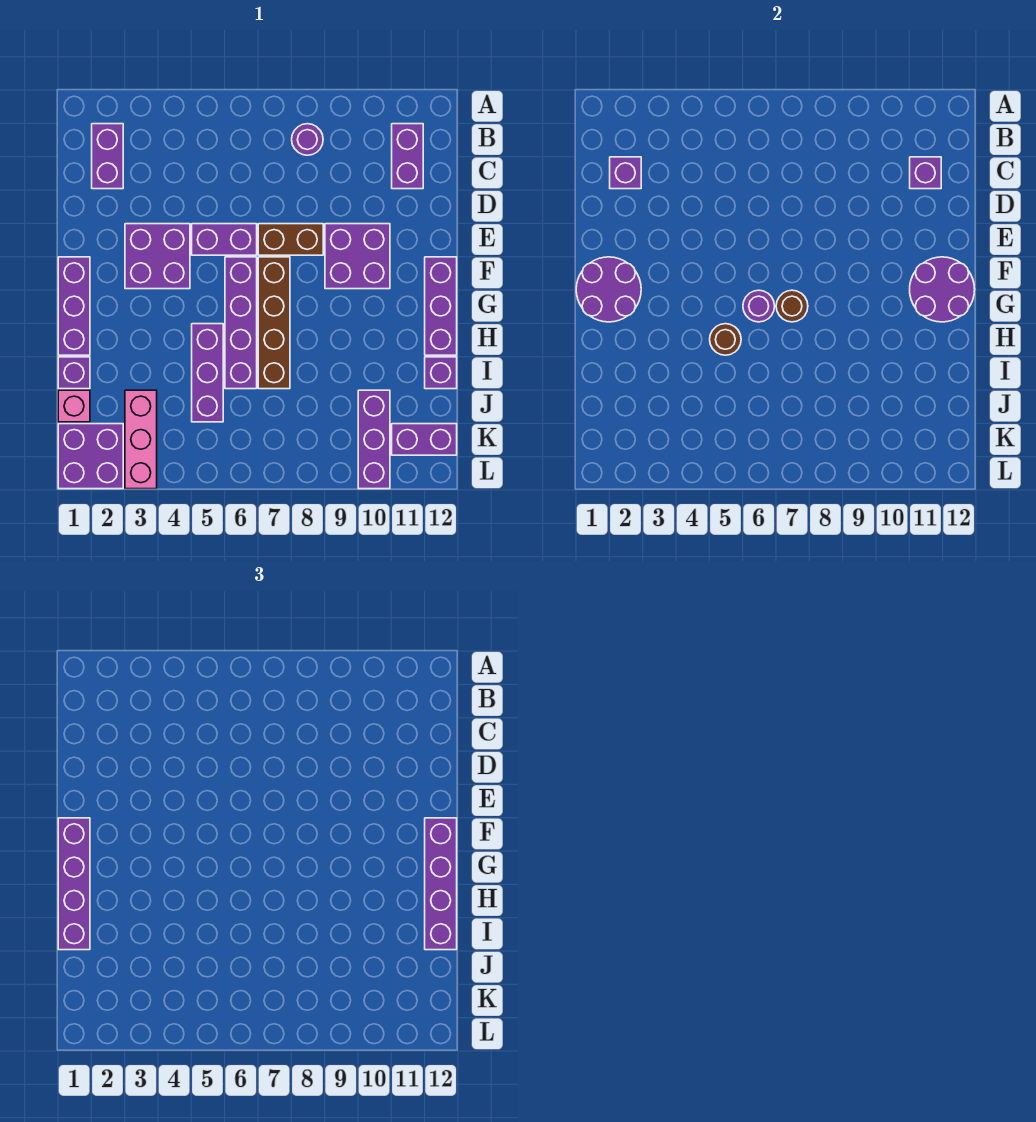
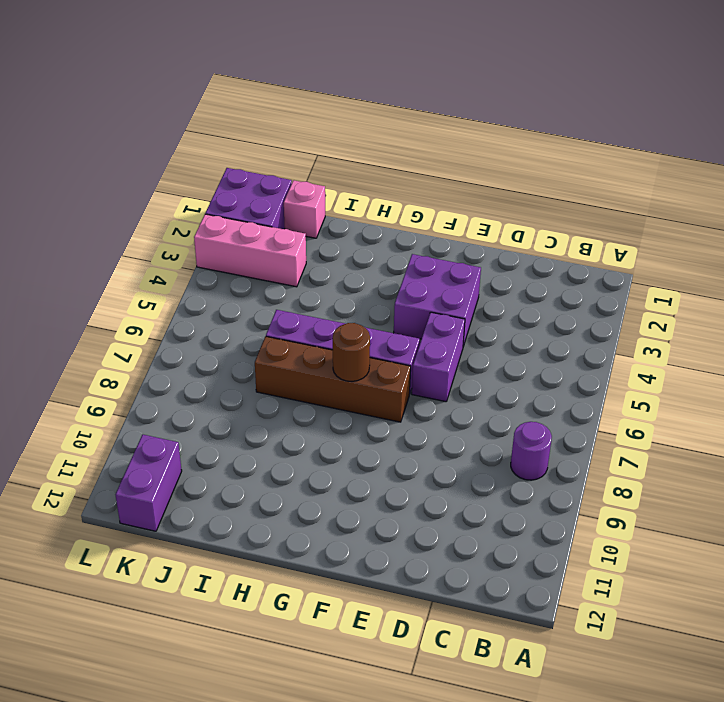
none -> purple 1x2 brick [92,124,123,189]
none -> purple 1x2 brick [392,124,423,189]
none -> brown 1x2 brick [258,224,323,255]

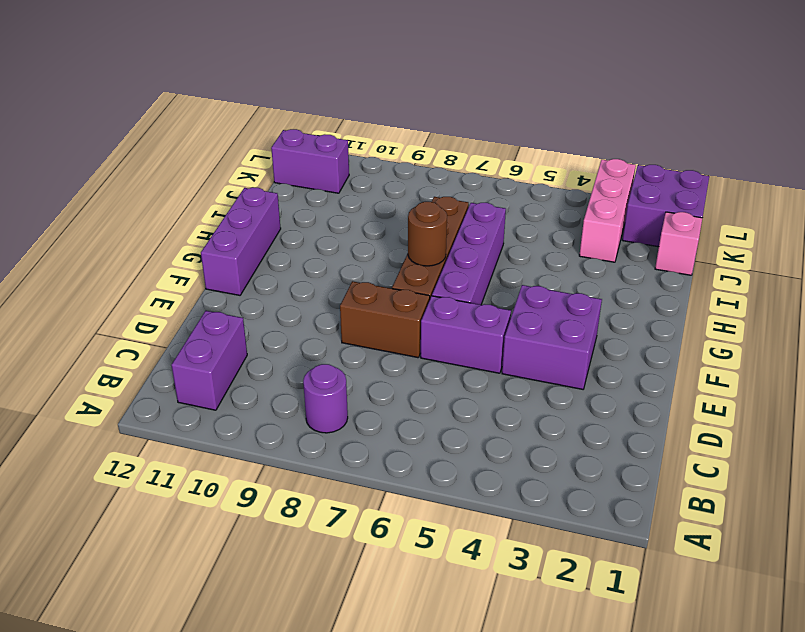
none -> purple 1x2 brick [92,124,123,189]
none -> purple 2x2 brick [325,224,390,289]
none -> purple 1x3 brick [58,257,90,355]

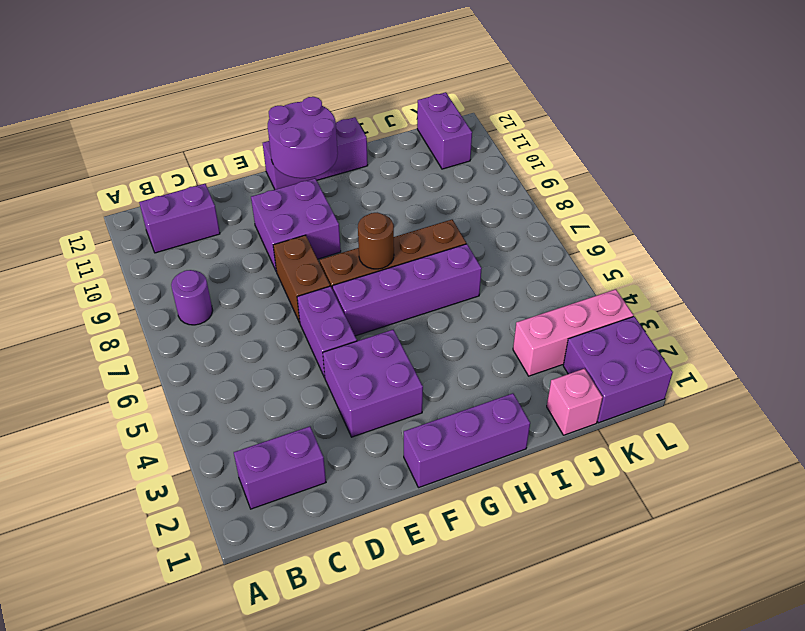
none -> purple 1x3 brick [192,324,223,422]
none -> purple 1x1 brick [58,357,90,389]
none -> purple 1x1 brick [425,357,457,389]

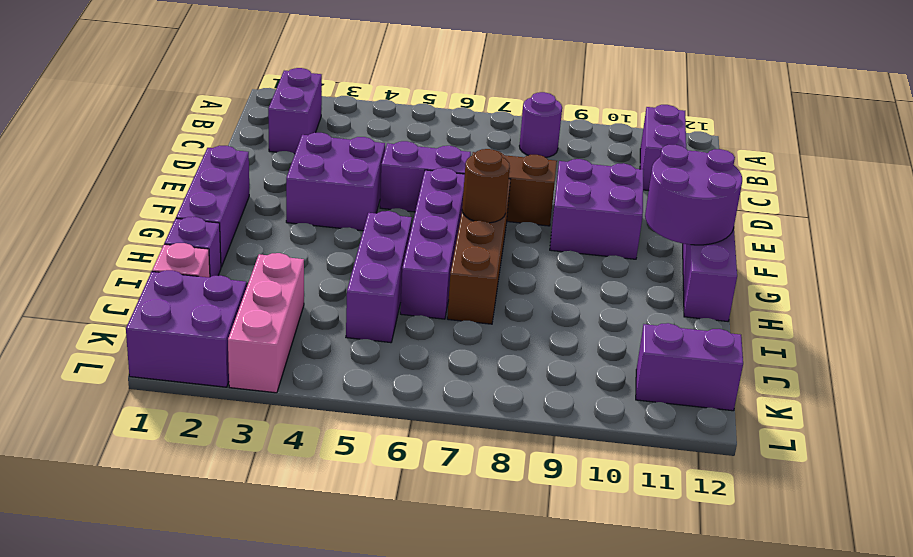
none -> purple 1x1 brick [425,357,457,389]
none -> purple 1x3 brick [358,390,390,489]
none -> purple 1x1 brick [610,157,641,189]

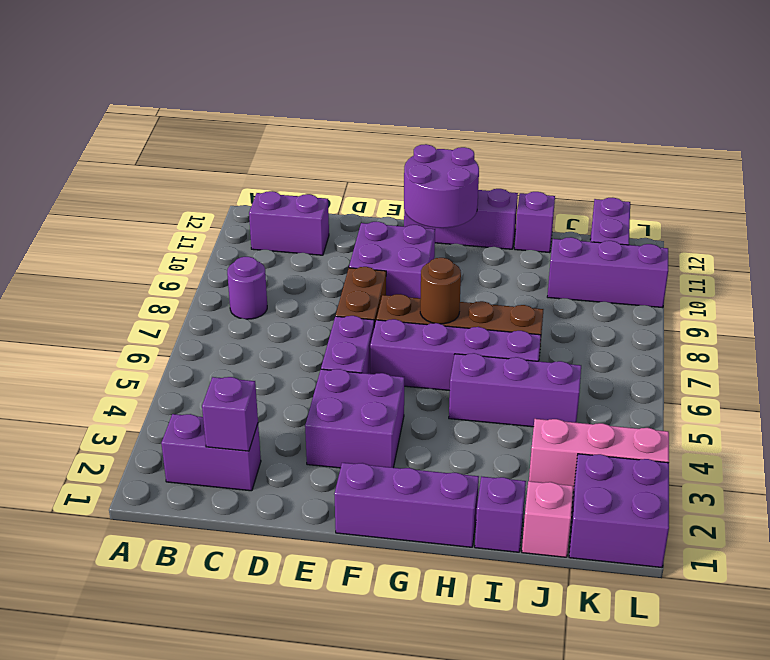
none -> purple 1x1 brick [910,157,941,189]
none -> purple 2x2 round brick [576,257,641,322]
none -> purple 1x1 round brick [743,290,775,322]

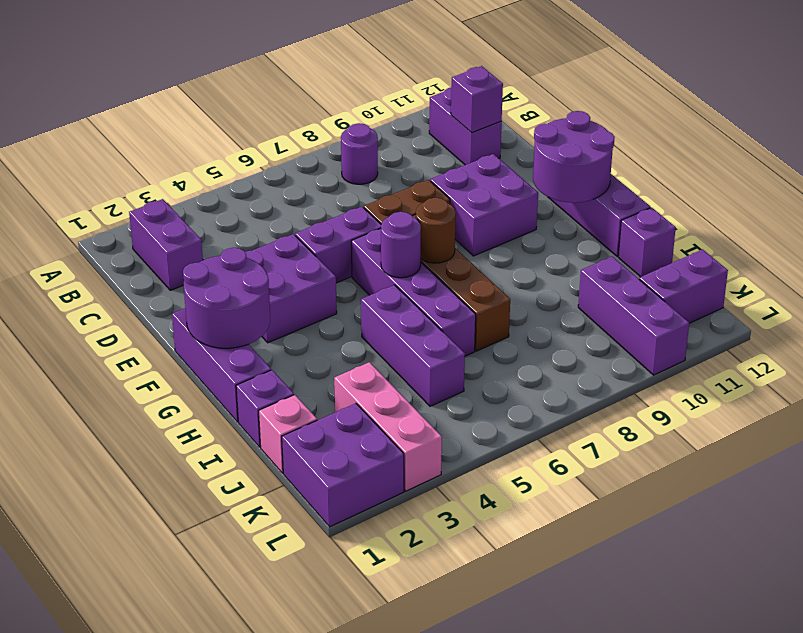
none -> purple 1x1 brick [610,157,641,189]
none -> brown 1x1 round brick [710,324,741,355]
none -> purple 1x4 brick [58,818,90,950]

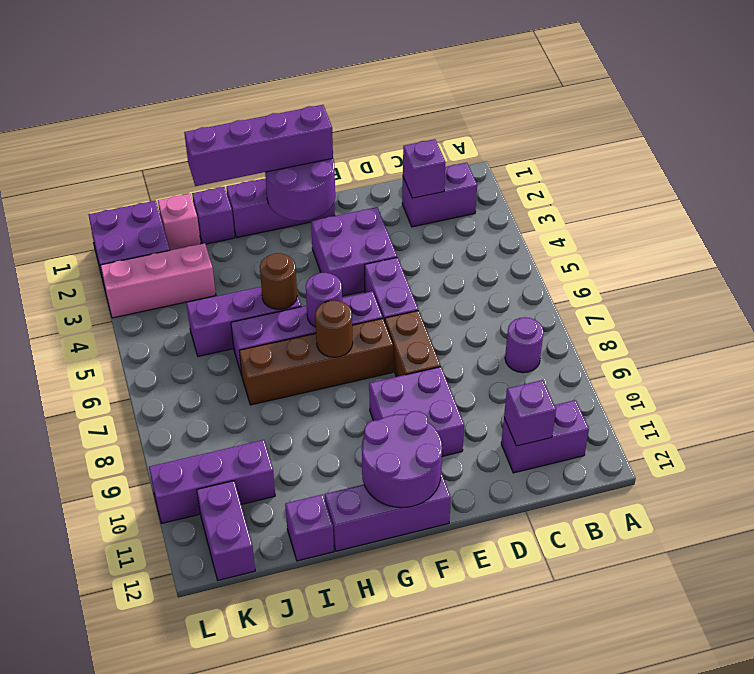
none -> purple 1x4 brick [425,818,457,950]

